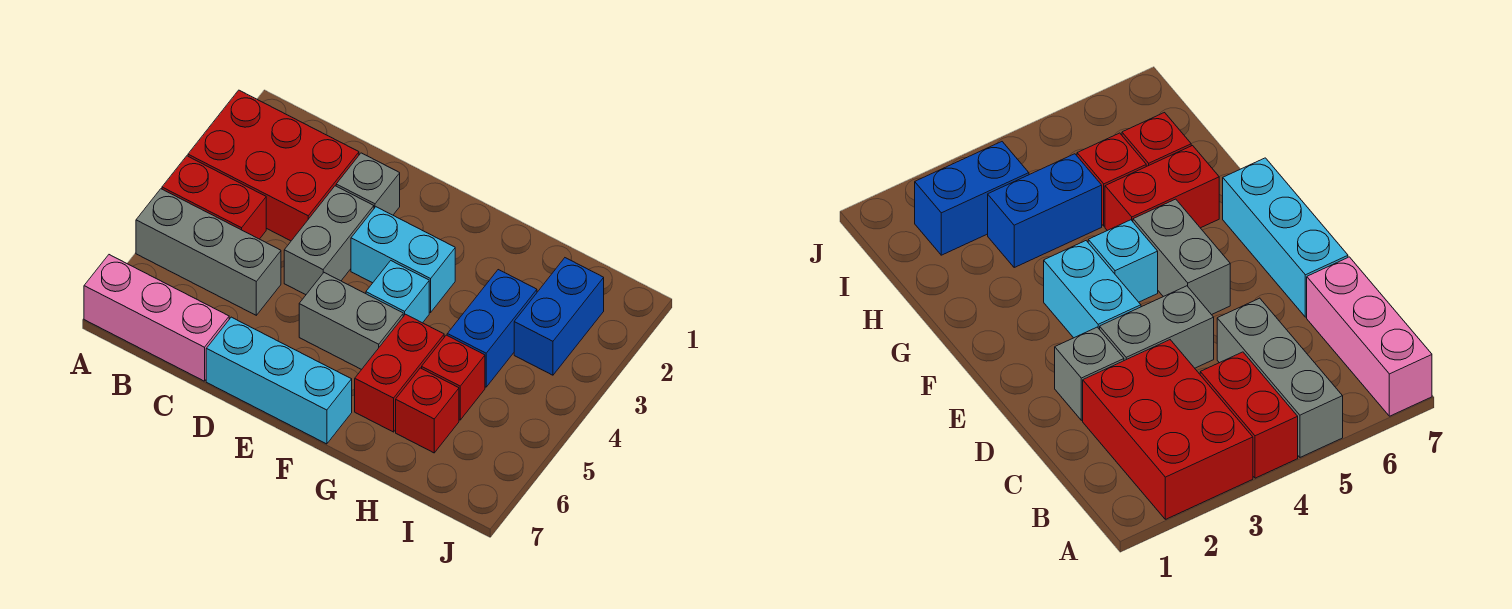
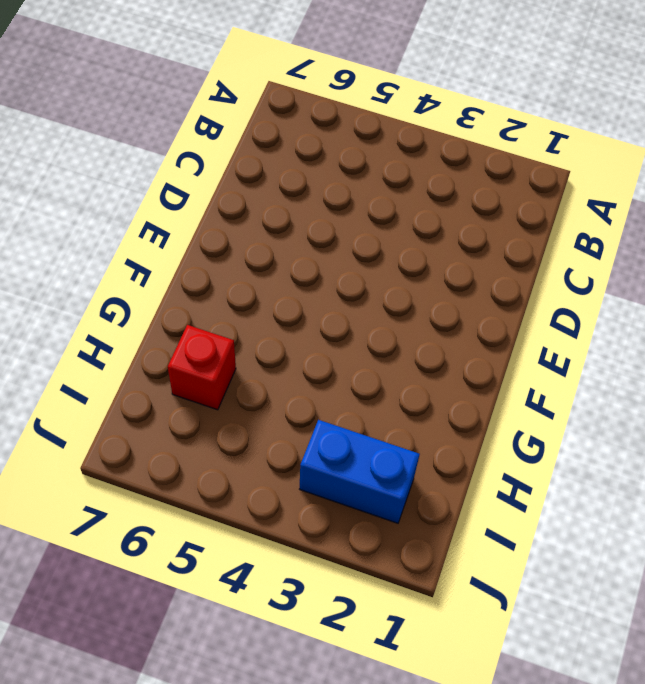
none -> red 2x3 brick [188,90,359,241]
none -> red 1x2 brick [162,156,266,239]
none -> grey 1x3 brick [136,189,281,315]

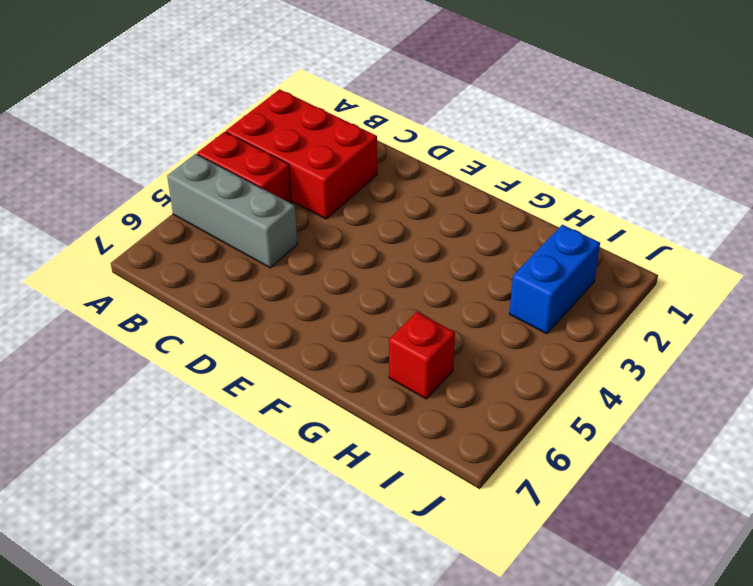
none -> pink 1x3 brick [84,255,229,381]
none -> grey 1x1 brick [336,153,400,215]
none -> grey 1x2 brick [284,186,374,295]

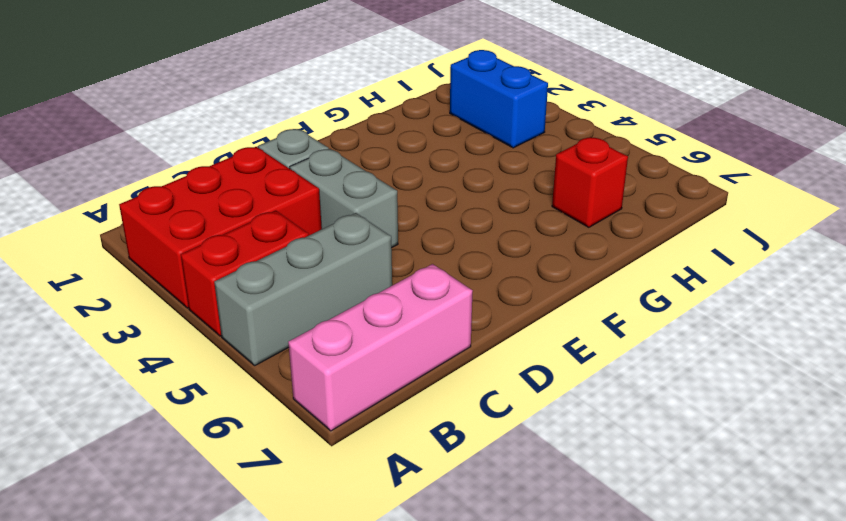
none -> cyan 1x3 brick [206,317,352,444]
none -> cyan 1x2 brick [351,207,455,312]
none -> grey 1x2 brick [299,273,403,370]

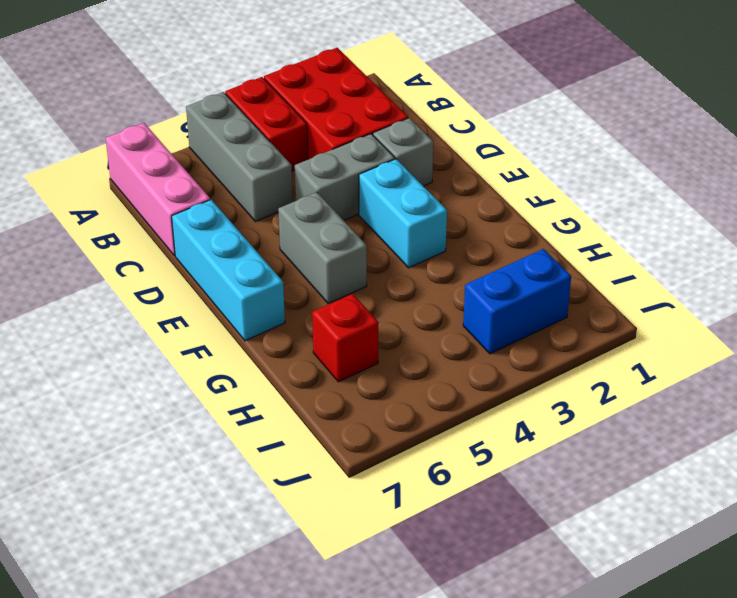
none -> cyan 1x1 brick [366,261,429,323]
none -> red 1x2 brick [355,314,444,432]
none -> blue 1x2 brick [447,270,537,387]

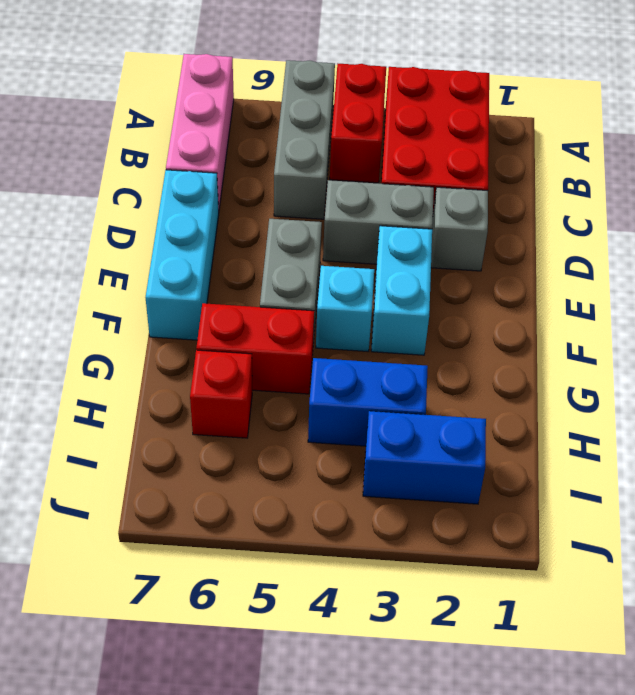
none -> red 1x1 brick [422,335,485,420]

